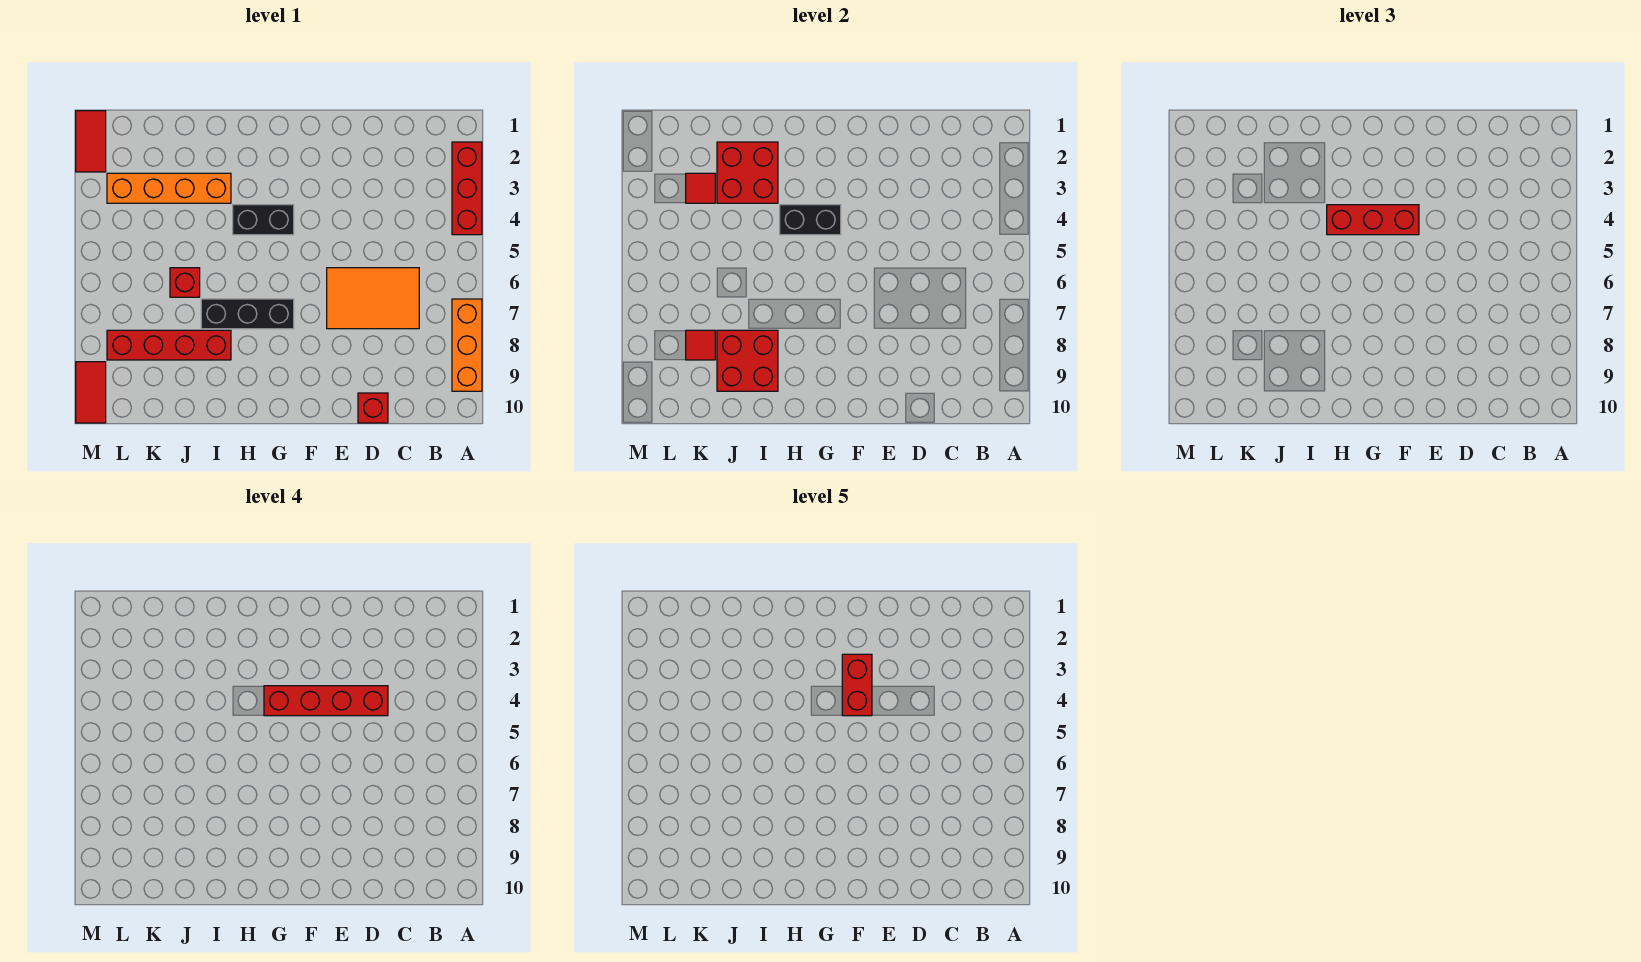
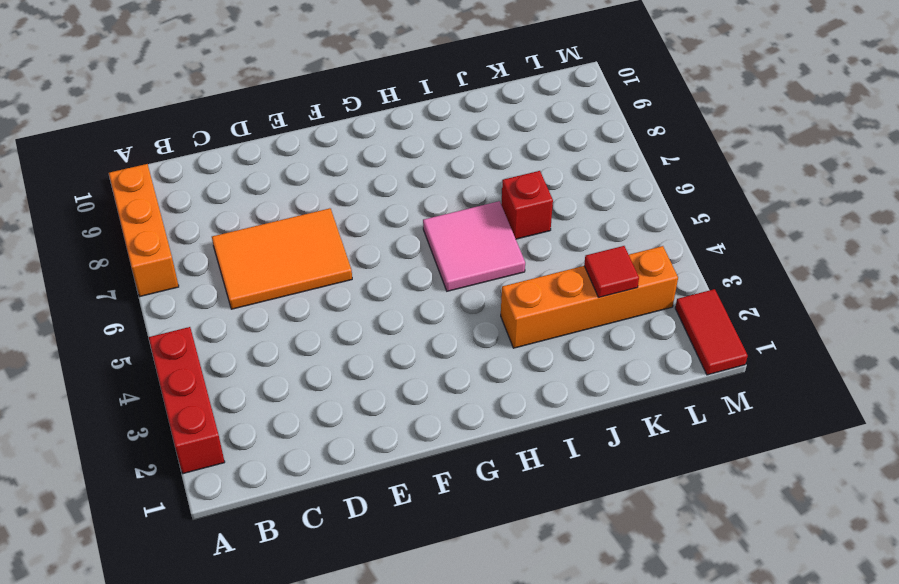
pink 2x2 tile [423,201,525,291] -> none
none -> red 1x1 brick [358,393,388,423]
none -> black 1x2 brick [233,205,294,235]
none -> black 1x3 brick [201,299,294,329]

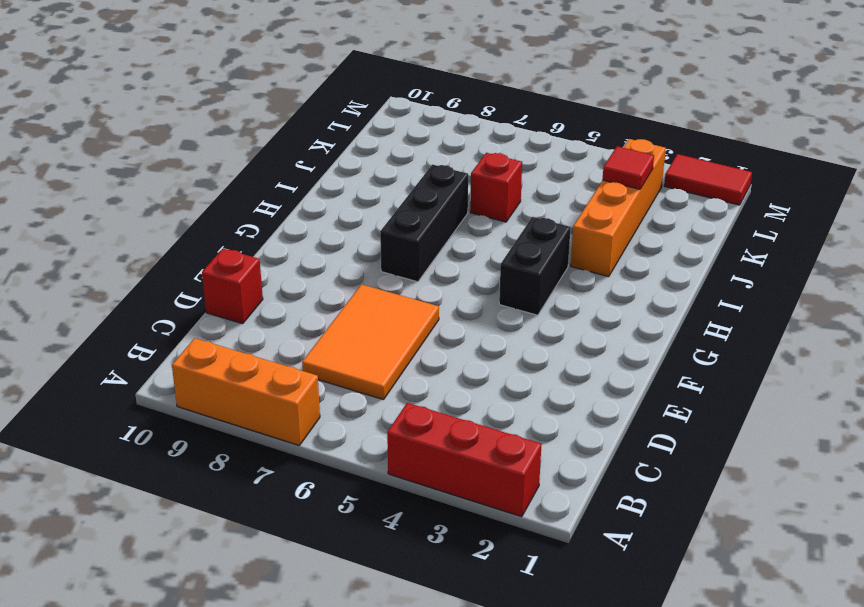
none -> red 1x4 brick [107,330,231,360]
none -> red 1x2 tile [76,362,106,423]
none -> black 1x2 brick [780,205,841,235]

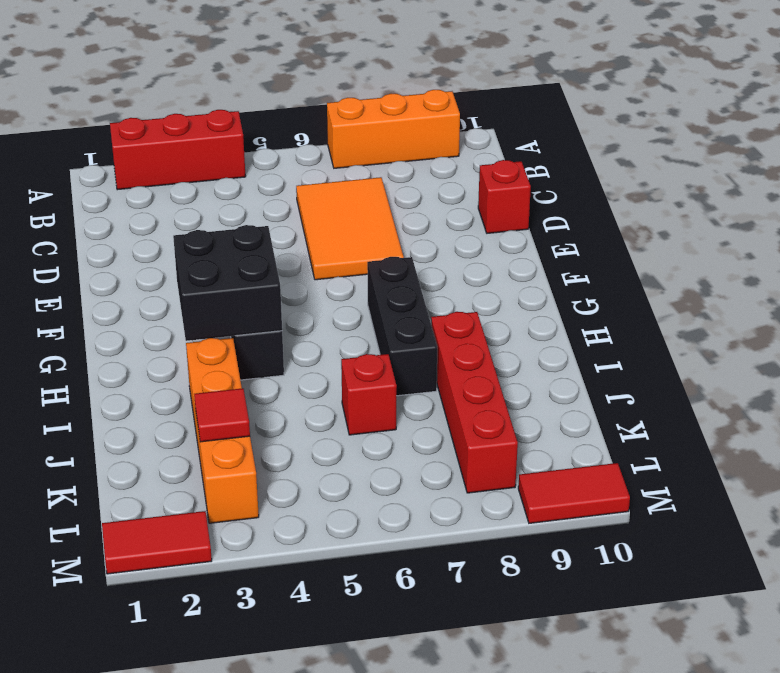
black 2x2 brick [173,225,282,341] -> black 1x2 brick [780,205,841,235]
none -> red 2x2 brick [717,142,778,203]
none -> red 2x2 brick [717,330,778,391]
none -> red 1x1 tile [686,330,715,360]

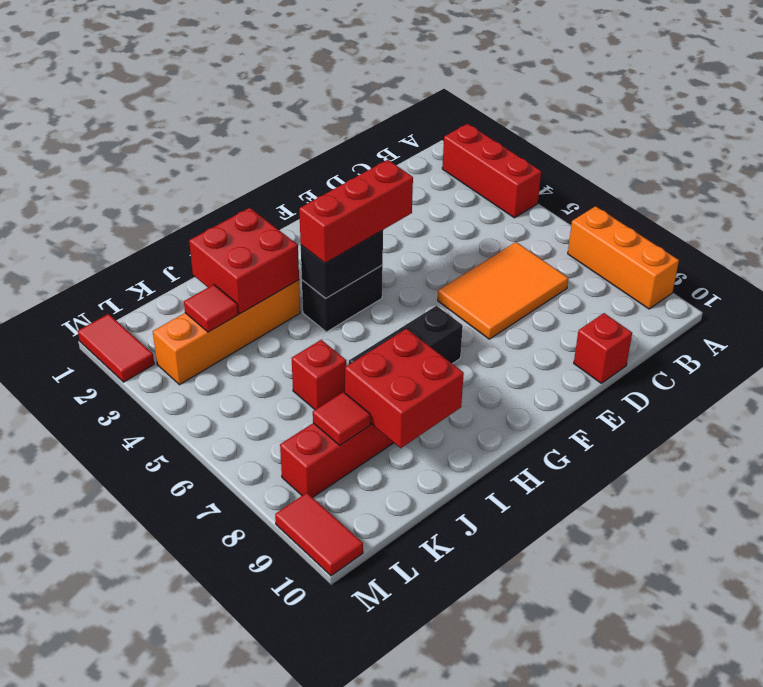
none -> red 1x4 brick [264,686,388,716]
none -> red 1x2 brick [842,654,872,716]

